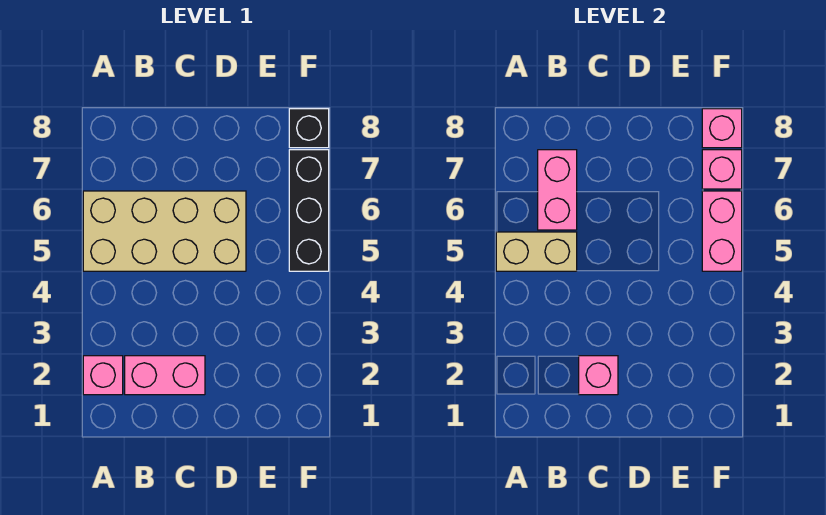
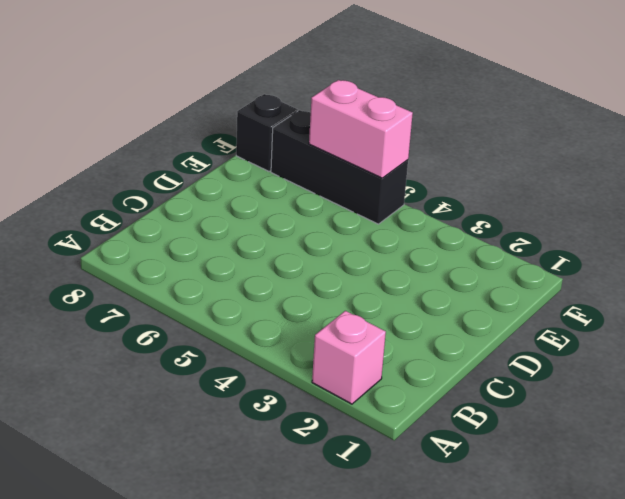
none -> tan 2x4 brick [83,191,246,271]
none -> pink 1x2 brick [125,356,205,395]

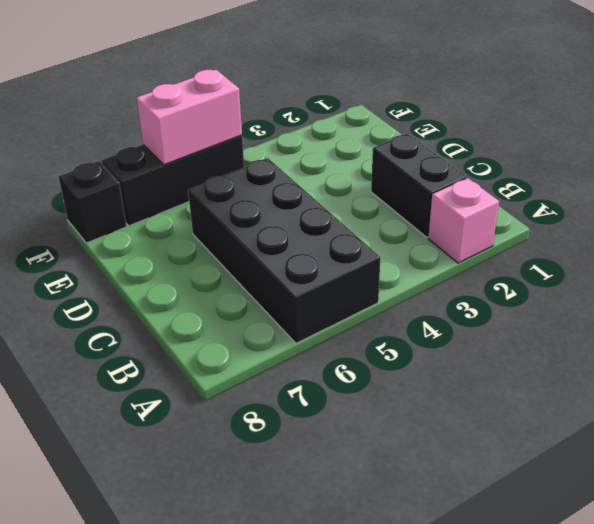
black 2x4 brick [188,158,381,343] -> tan 2x4 brick [83,191,246,271]
black 1x2 brick [371,134,466,237] -> pink 1x2 brick [125,356,205,395]
none -> tan 1x2 brick [496,232,577,271]
none -> pink 1x2 brick [538,150,577,230]

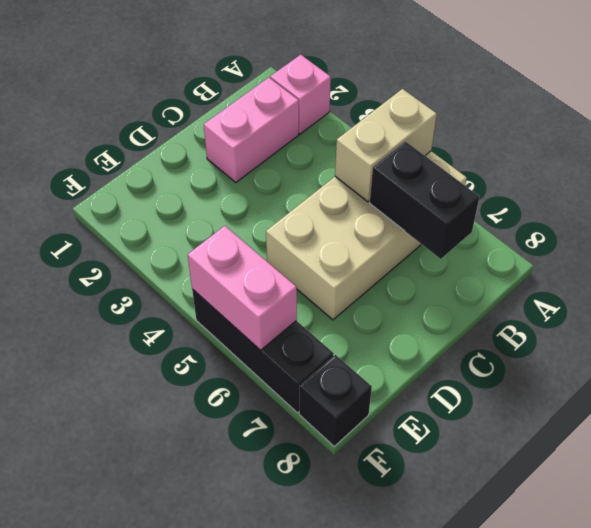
black 1x2 brick [370,141,480,259] -> pink 1x2 brick [538,150,577,230]
none -> pink 1x1 brick [579,356,618,395]
none -> pink 1x1 brick [702,150,742,189]

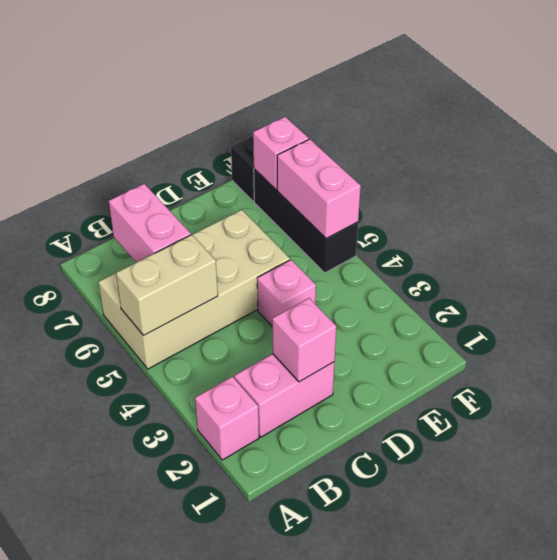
pink 1x1 brick [257,260,316,326] -> pink 1x1 brick moved to [702,109,742,148]

